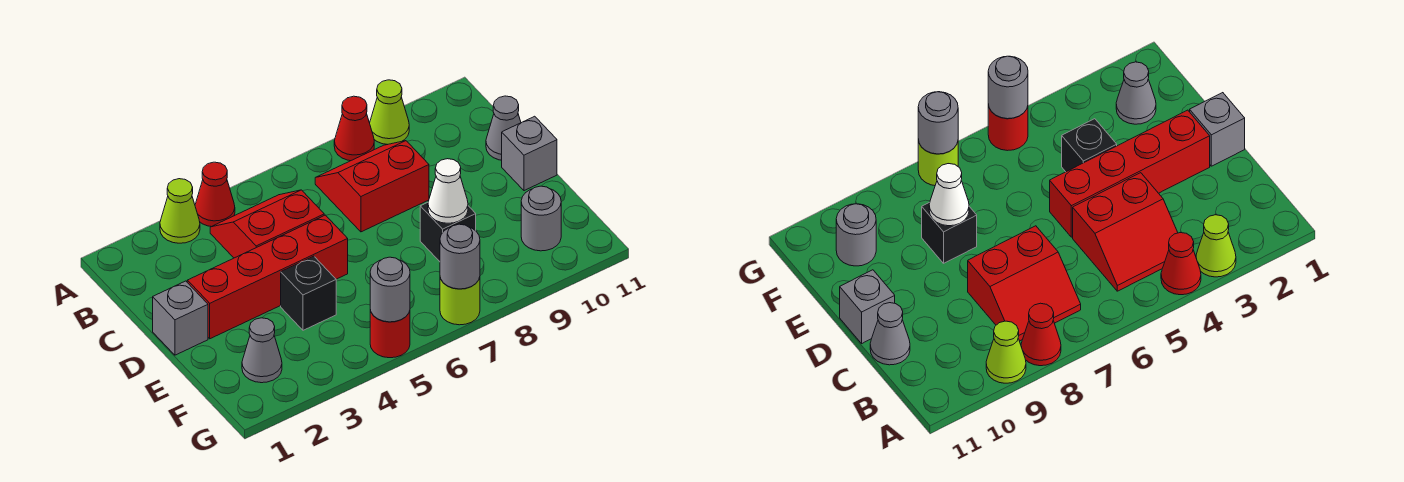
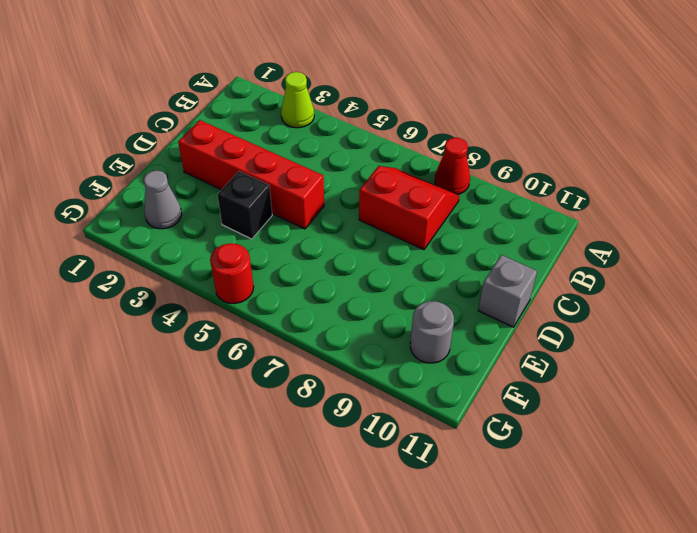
none -> red 1x1 cone [195,162,235,227]
none -> lime 1x1 cone [370,80,409,145]
none -> red 2x2 slope [210,190,324,258]

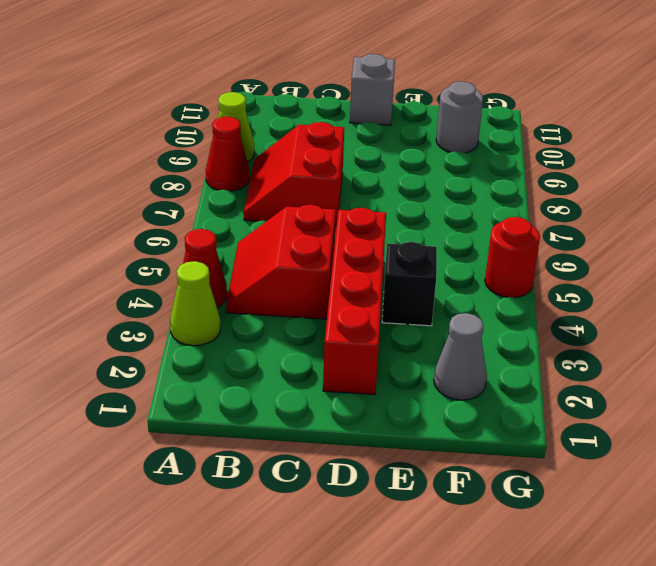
none -> grey 1x1 cone [486,96,521,160]
none -> grey 1x1 brick [153,281,208,355]
none -> black 1x1 brick [420,203,476,262]

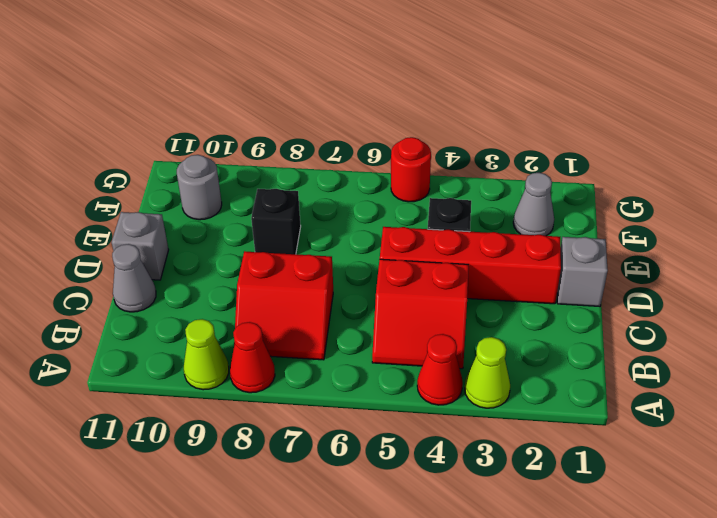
none -> lime 1x1 round brick [440,277,480,325]
none -> white 1x1 cone [428,159,468,223]
none -> grey 1x1 round brick [370,257,410,322]

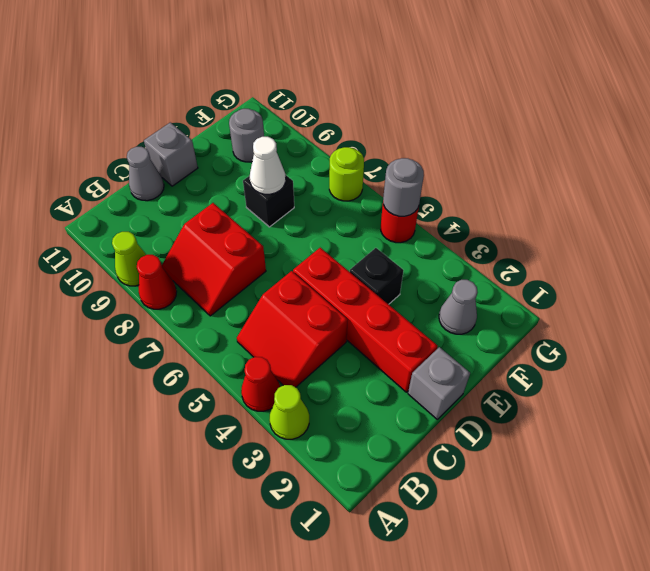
none -> grey 1x1 round brick [440,224,480,289]

